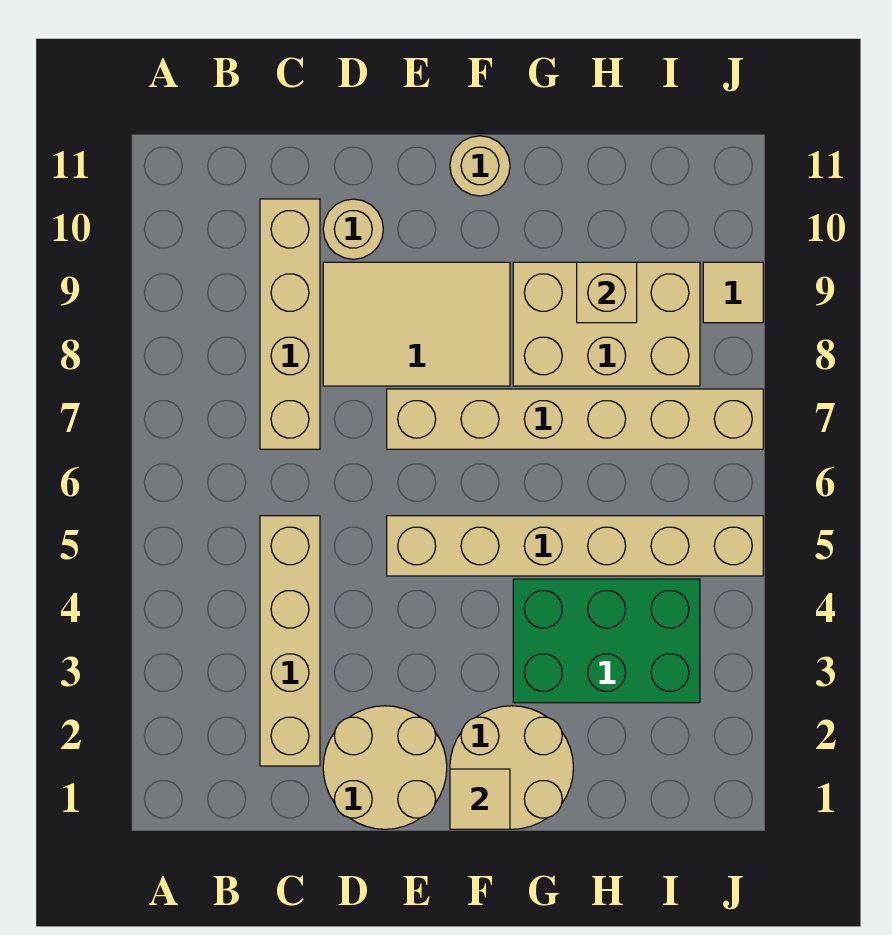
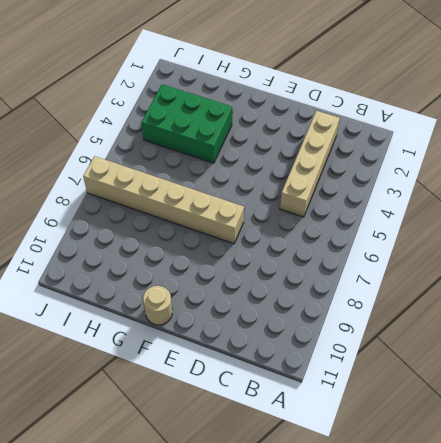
none -> tan 1x4 brick [260,199,320,449]
none -> tan 2x2 round brick [323,706,447,829]
none -> tan 2x3 tile [323,262,510,386]

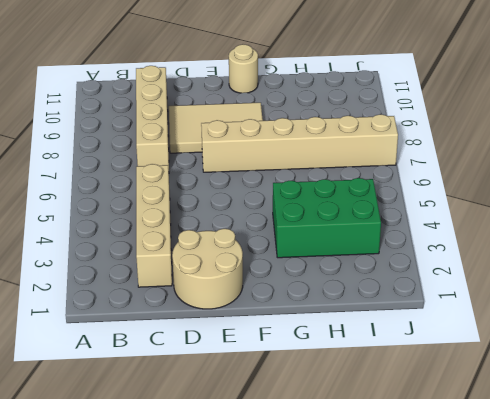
none -> tan 1x1 round brick [323,199,383,259]
none -> tan 1x6 brick [387,516,763,576]
none -> tan 2x2 round brick [450,706,573,829]

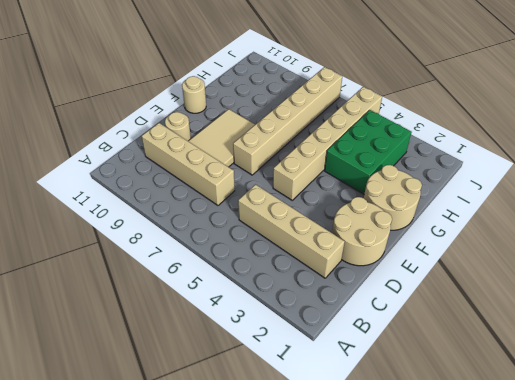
none -> tan 2x3 brick [513,262,700,386]
none -> tan 1x1 tile [703,262,763,323]
none -> tan 1x1 tile [450,769,510,829]

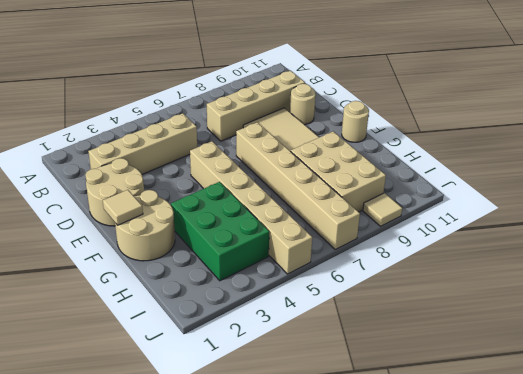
none -> tan 1x1 brick [577,262,637,323]

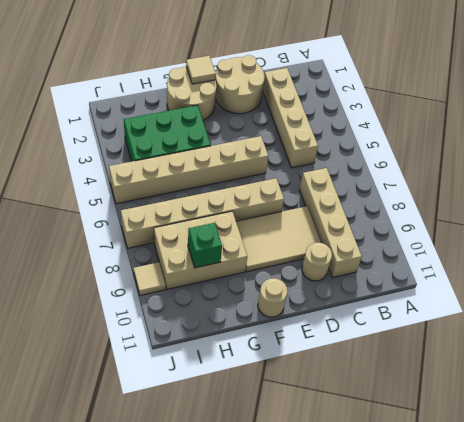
green 1x1 brick [188,223,222,268] -> tan 1x1 brick [577,262,637,323]

